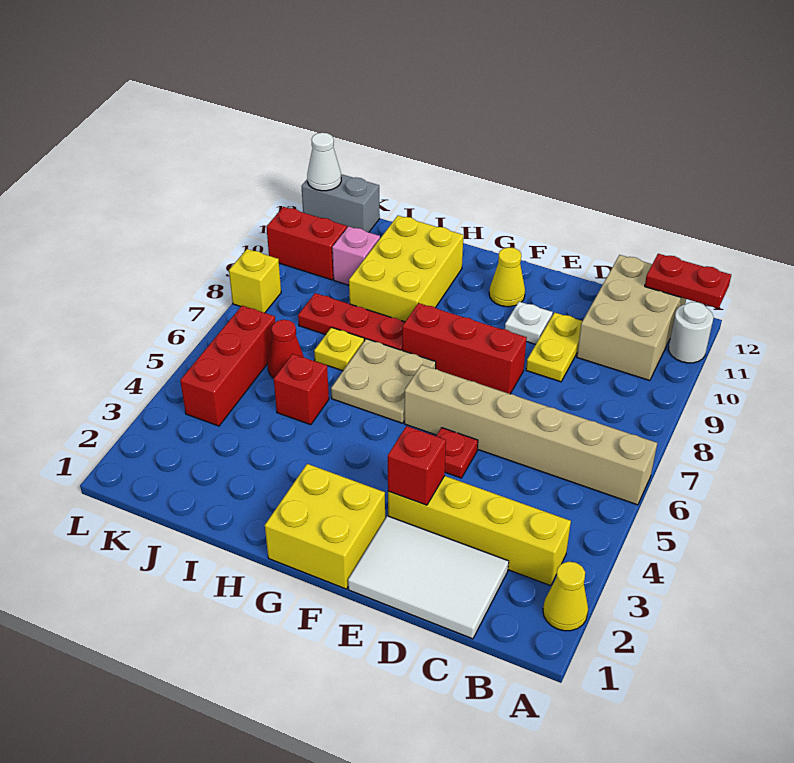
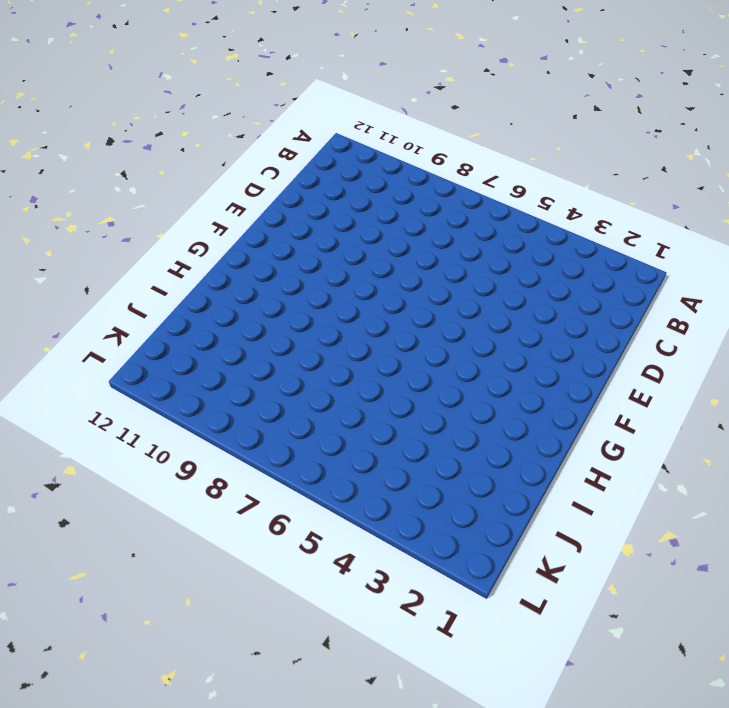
none -> yellow 1x1 cone [543,562,588,631]
none -> tan 1x6 brick [404,365,657,505]
none -> white 1x1 round brick [669,302,713,363]

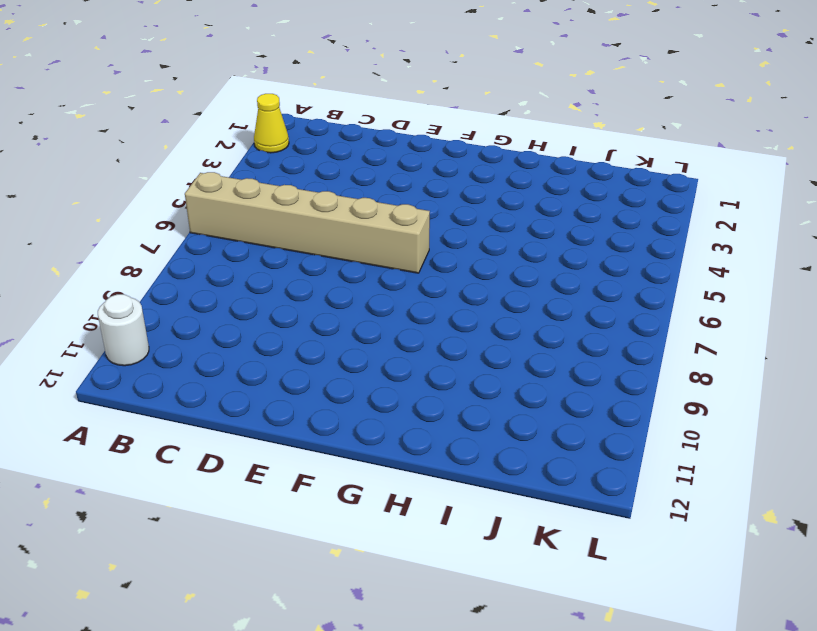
none -> yellow 1x4 brick [388,476,571,586]
none -> tan 2x3 brick [577,255,686,381]
none -> white 2x3 tile [348,516,509,639]

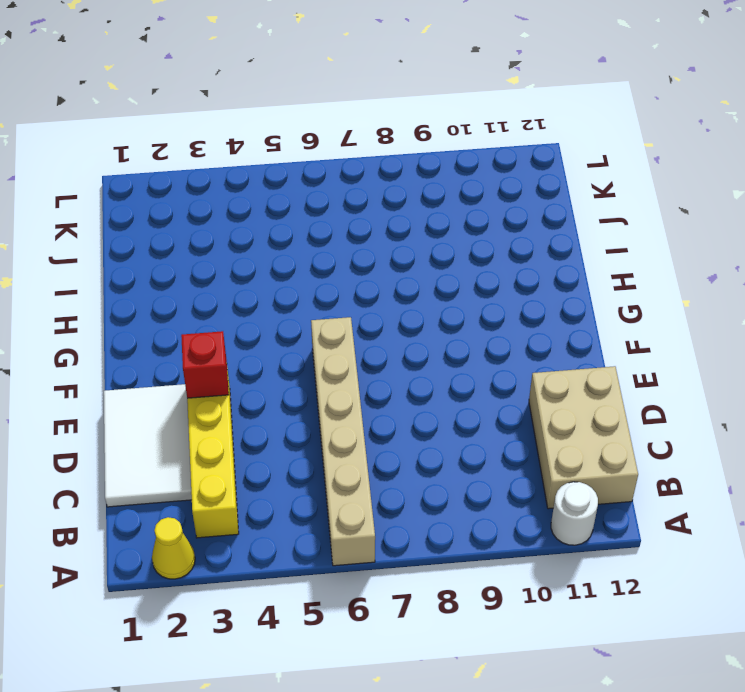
tan 2x3 brick [529,366,638,509] -> tan 2x3 brick turned to [577,255,686,381]
none -> yellow 1x2 plate [526,313,582,382]
none -> red 1x1 plate [436,428,478,478]
none -> red 1x3 brick [402,303,527,394]

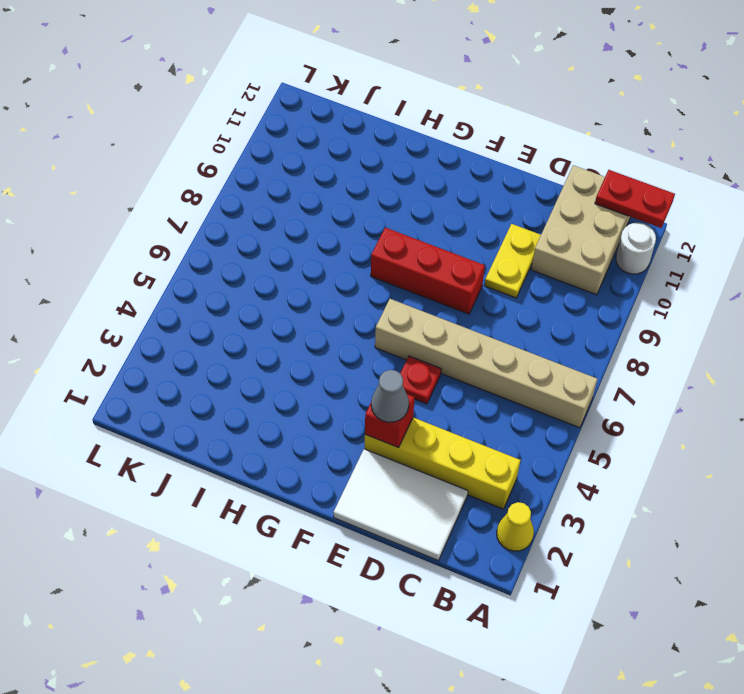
grey 1x1 cone [371,370,409,422] -> none
none -> white 1x1 plate [505,302,553,344]
none -> yellow 2x2 brick [265,464,385,589]
none -> yellow 1x1 cone [489,247,525,307]

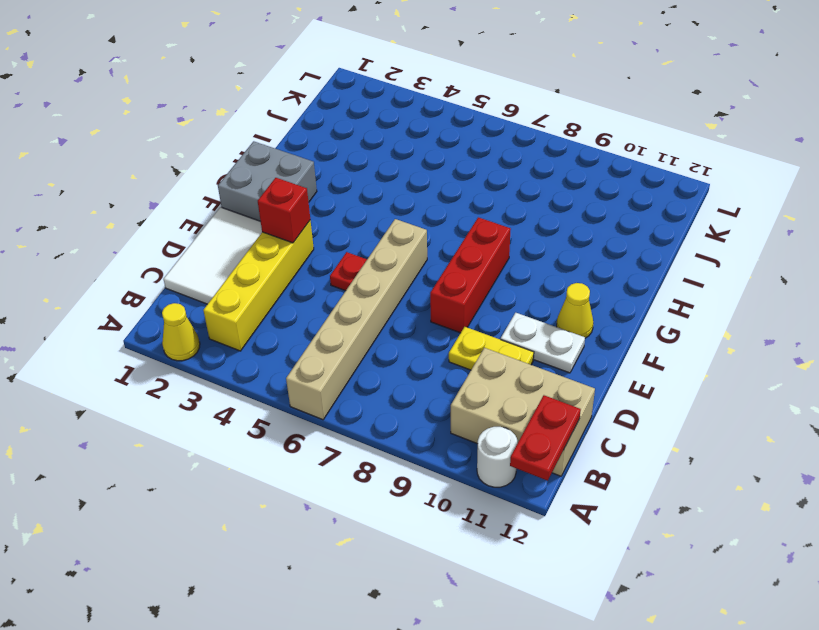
white 1x2 plate [501,313,585,373] -> white 1x1 plate [505,302,553,344]
grey 2x2 brick [218,141,317,221] -> yellow 2x2 brick [265,464,385,589]
none -> tan 2x2 plate [331,339,436,423]
none -> red 1x3 plate [298,293,405,350]
none -> yellow 2x3 brick [349,216,463,322]

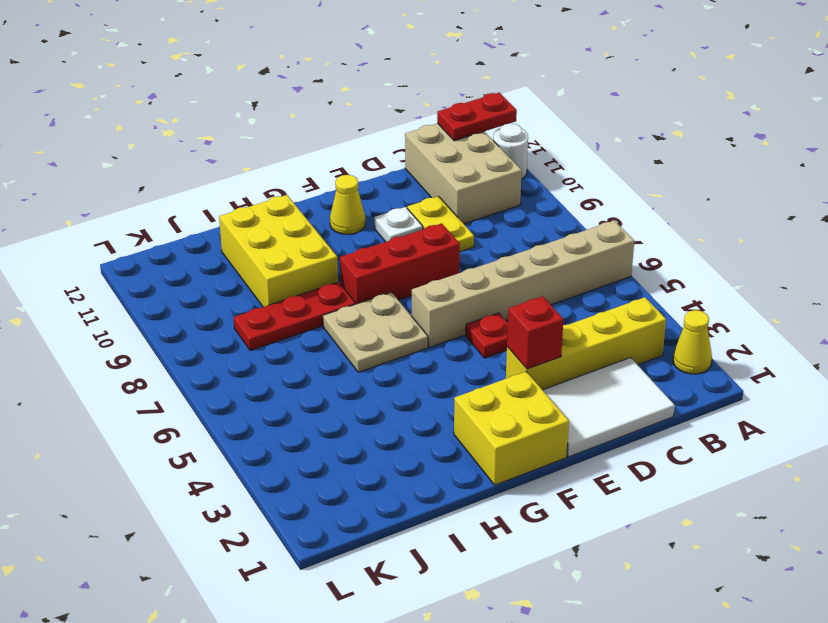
none -> red 1x1 brick [274,354,329,425]
none -> yellow 1x1 plate [314,327,364,371]
none -> red 1x1 cone [268,320,304,378]

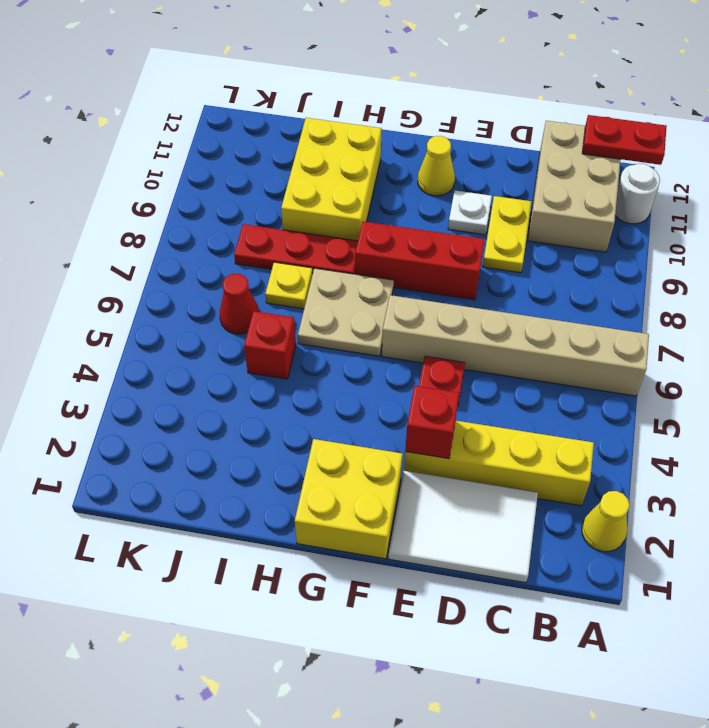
none -> pink 1x1 brick [332,226,380,285]
none -> red 1x3 brick [180,306,275,426]
none -> red 1x2 brick [266,207,347,280]

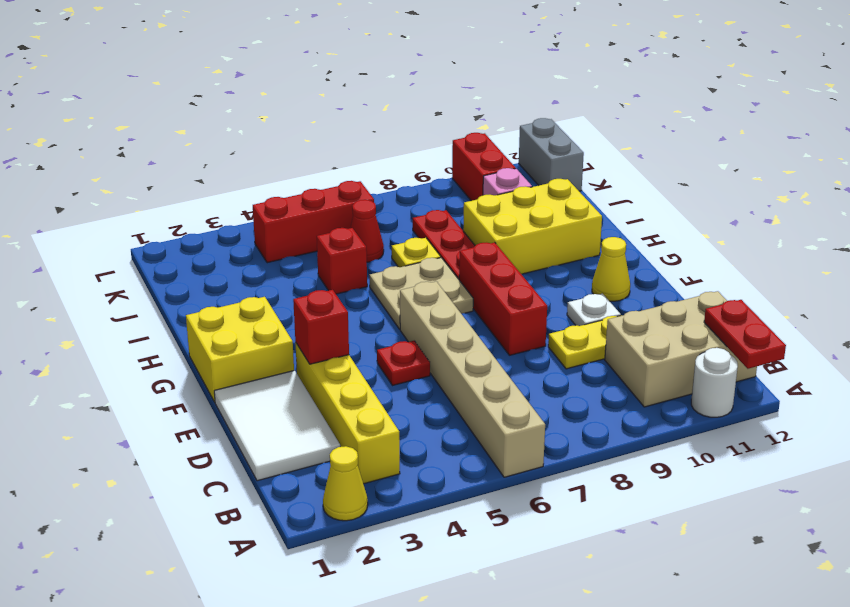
none -> yellow 1x1 brick [229,249,281,313]
none -> white 1x1 cone [307,133,341,191]

